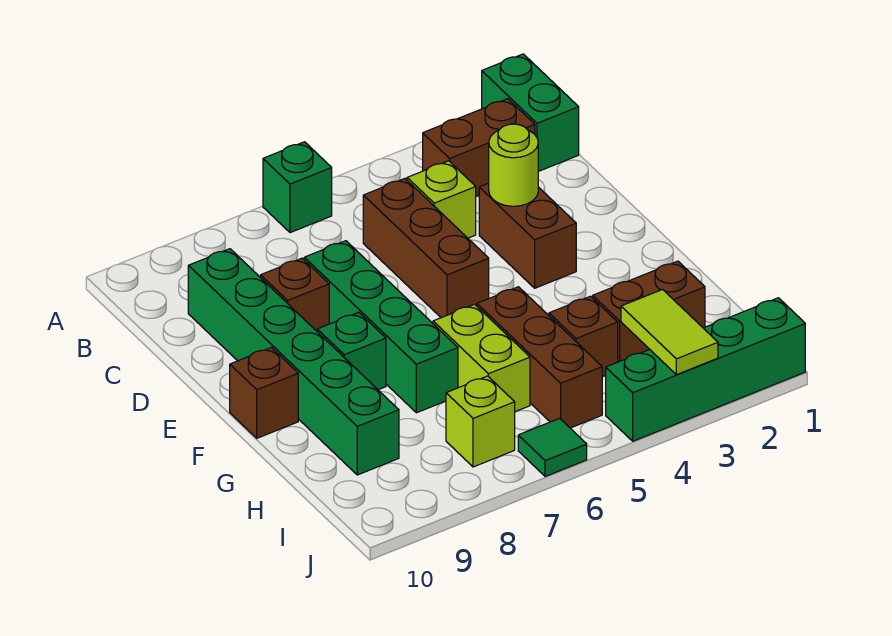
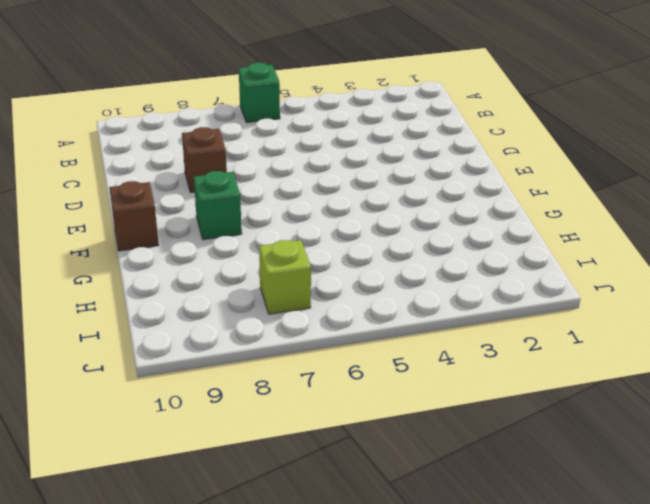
none -> green 1x2 brick [482,54,579,171]
none -> brown 1x2 brick [423,99,535,196]
none -> lime 1x1 brick [407,161,476,238]

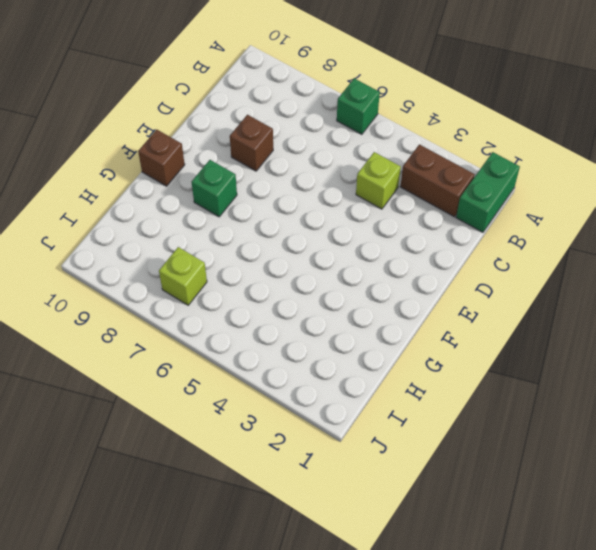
none -> brown 1x3 brick [363,179,489,318]
none -> green 1x6 brick [188,249,399,475]
none -> brown 1x2 brick [479,183,576,288]

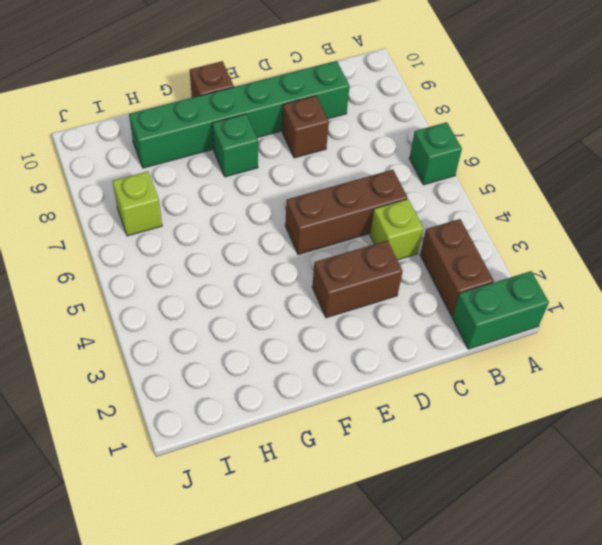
none -> green 1x4 brick [304,241,458,413]
none -> brown 1x3 brick [477,287,602,428]
none -> lime 1x2 brick [433,304,530,412]

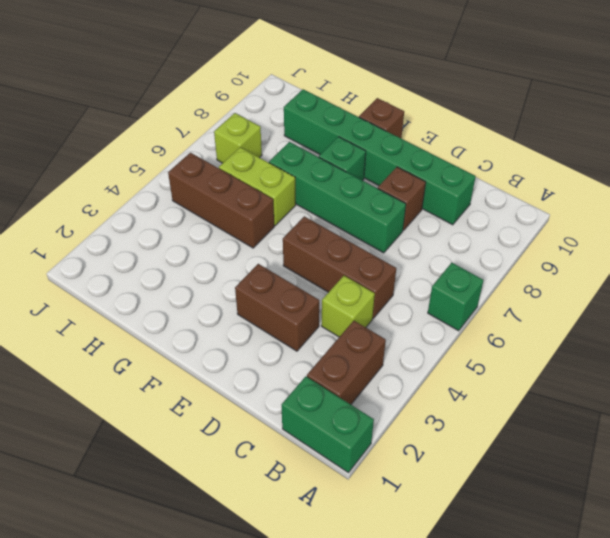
none -> brown 1x2 brick [593,261,705,362]
none -> brown 1x1 brick [549,296,618,377]
none -> green 1x4 brick [606,298,805,441]

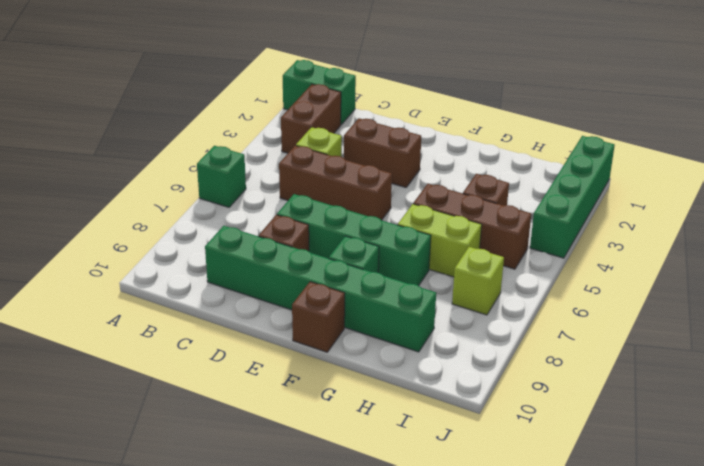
none -> brown 1x2 brick [593,261,705,362]
none -> green 1x1 tile [518,418,587,477]
none -> lime 1x1 round brick [489,124,538,206]

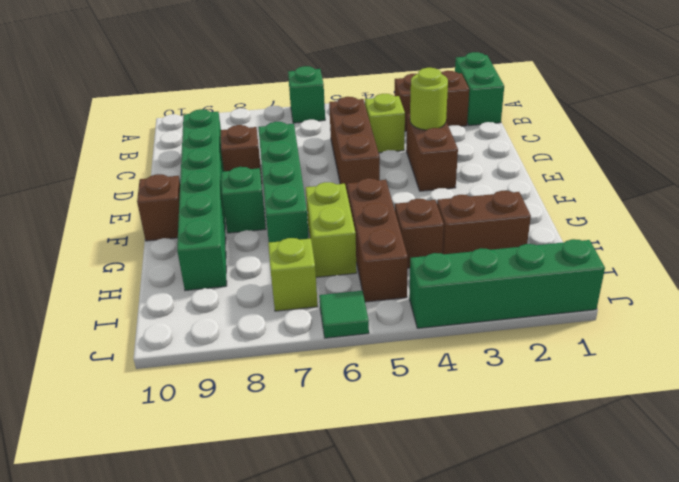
none -> lime 1x2 tile [621,290,718,375]

